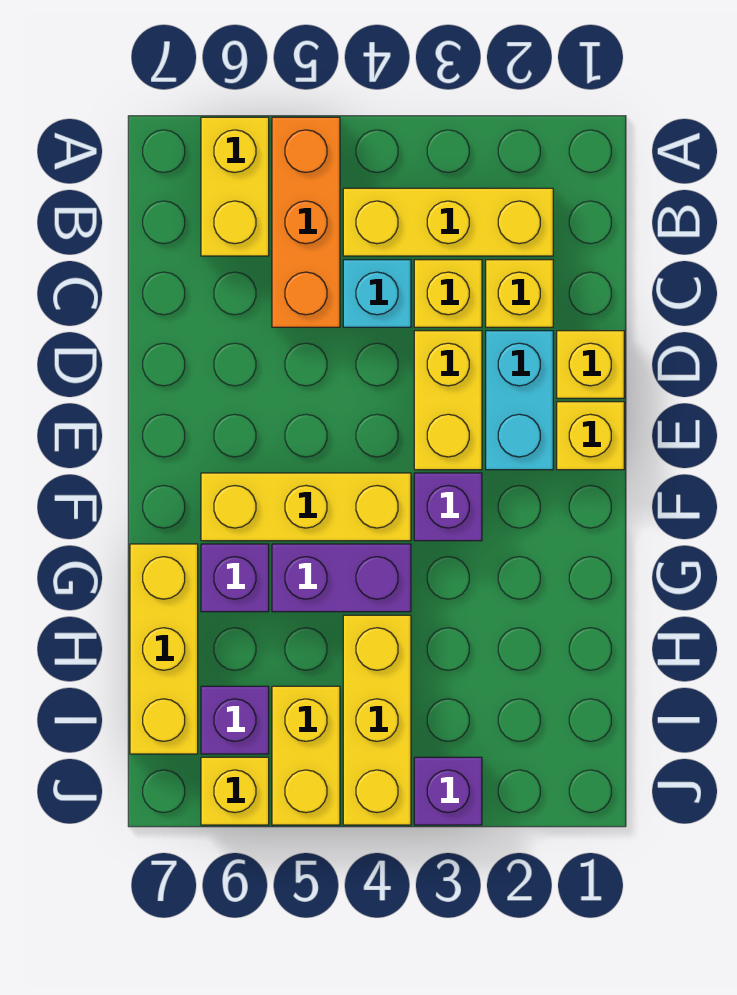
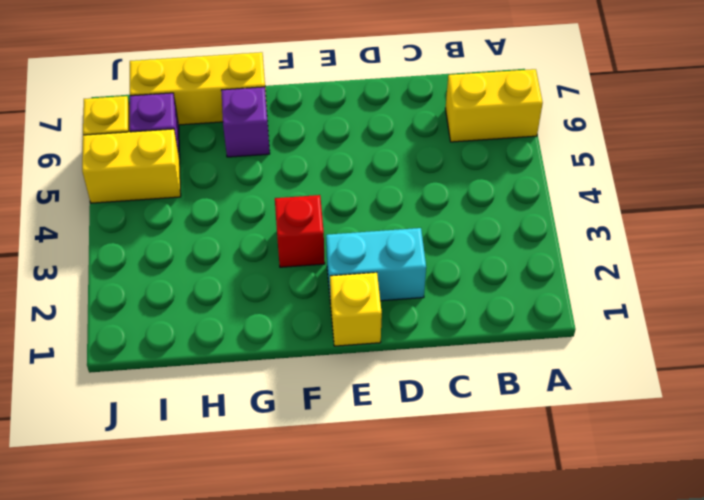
red 1x1 brick [275,195,325,267] -> purple 1x1 brick [414,473,482,541]
none -> orange 1x3 brick [272,117,340,327]
none -> yellow 1x3 brick [343,188,553,256]
none -> yellow 1x1 brick [486,260,553,327]

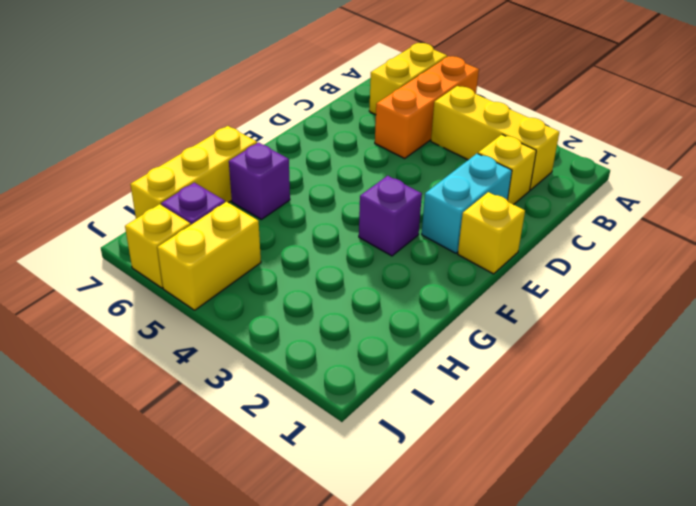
none -> yellow 1x1 brick [414,260,482,327]
none -> cyan 1x1 brick [343,260,411,327]
none -> yellow 1x1 brick [557,331,624,398]

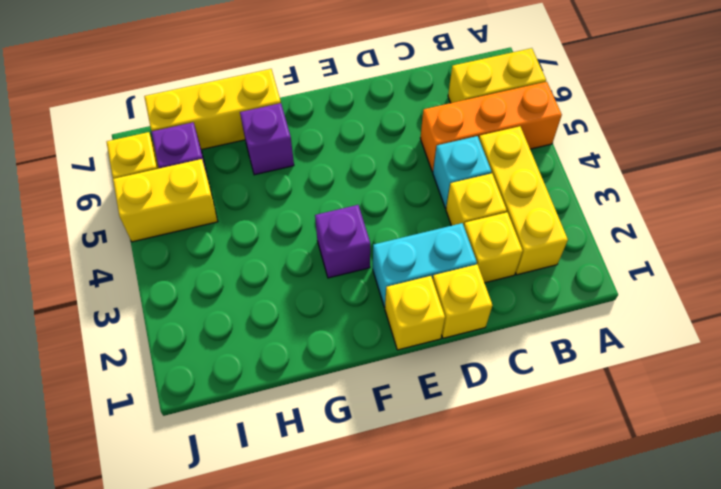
none -> yellow 1x2 brick [414,331,482,470]
none -> yellow 1x3 brick [201,473,411,541]
none -> purple 1x2 brick [272,544,411,612]

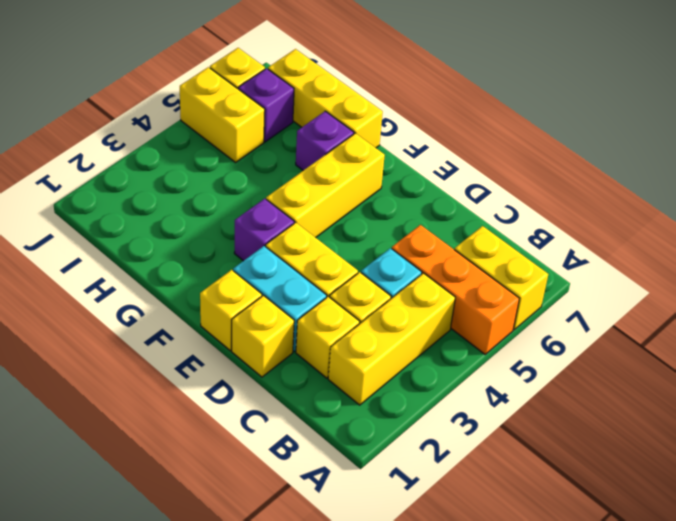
none -> purple 1x2 brick [272,544,411,612]
none -> yellow 1x3 brick [343,615,411,825]
none -> purple 1x1 brick [414,757,482,825]

